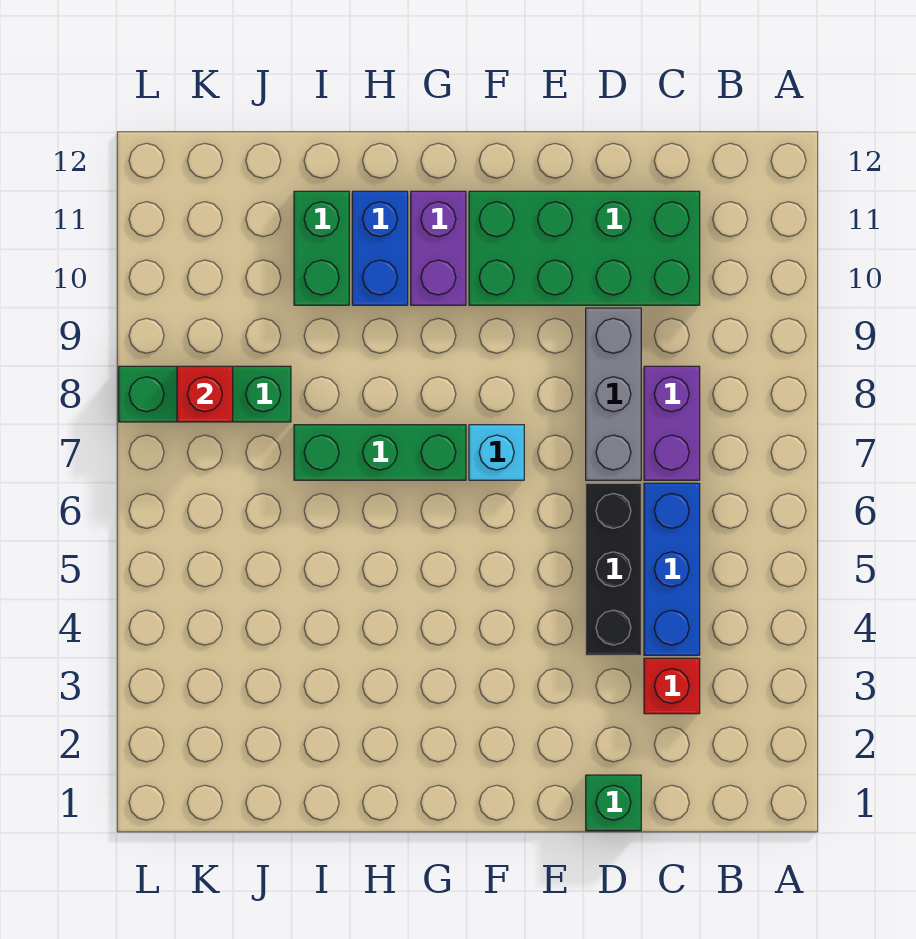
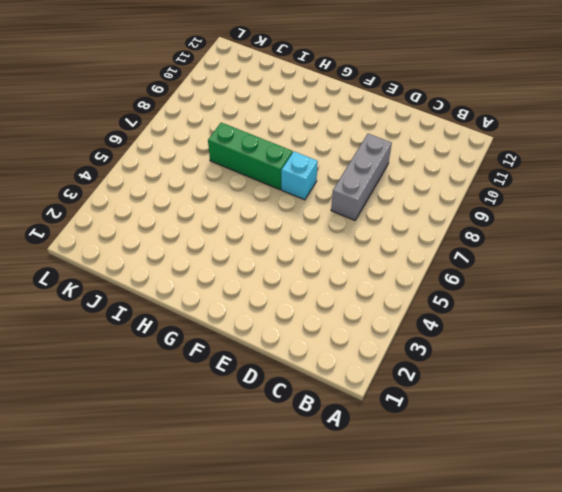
none -> red 1x1 brick [644,658,700,714]
none -> blue 1x3 brick [644,483,700,655]
none -> purple 1x2 brick [644,366,700,480]

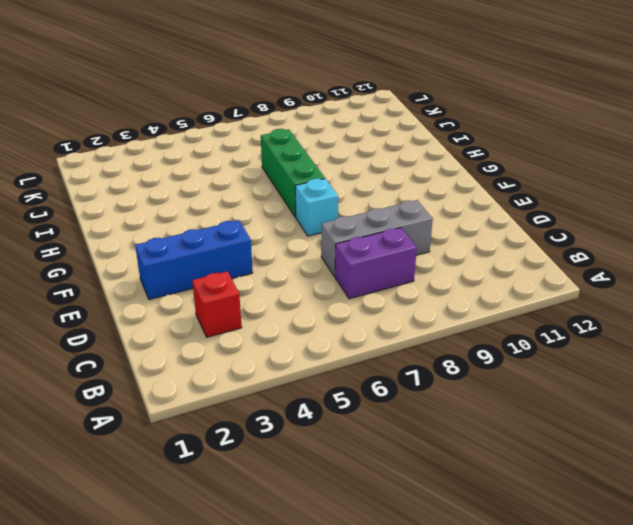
blue 1x3 brick [135,220,253,300] -> blue 1x3 brick moved to [644,483,700,655]
none -> green 2x4 brick [469,191,700,305]
none -> green 1x1 brick [586,775,641,831]
none -> black 1x3 brick [586,483,641,655]

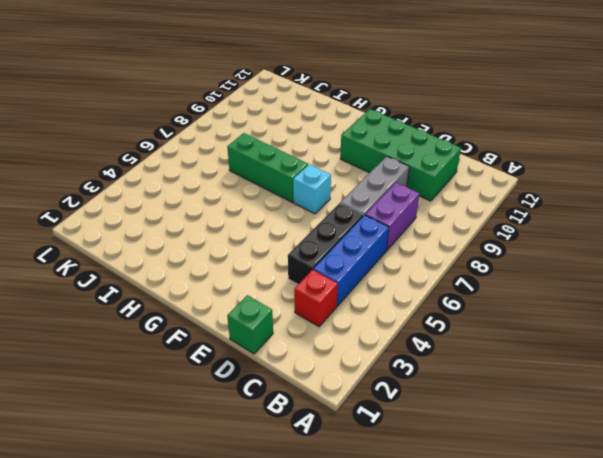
none -> purple 1x2 brick [411,191,466,305]
none -> blue 1x2 brick [352,191,408,305]
none -> green 1x2 brick [294,191,349,305]

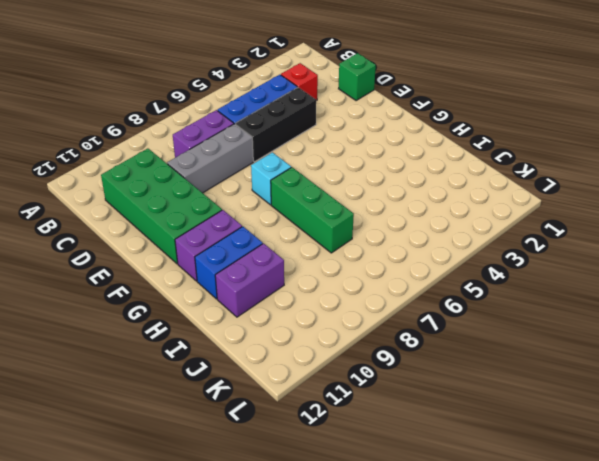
purple 1x2 brick [215,243,284,317] -> green 1x2 brick [294,191,349,305]
none -> green 1x3 brick [119,366,291,422]
none -> red 1x1 brick [177,366,233,422]

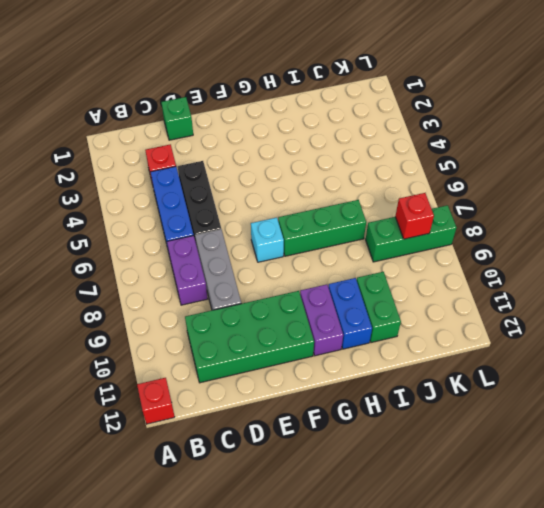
red 1x1 brick [137,378,175,424] -> none

